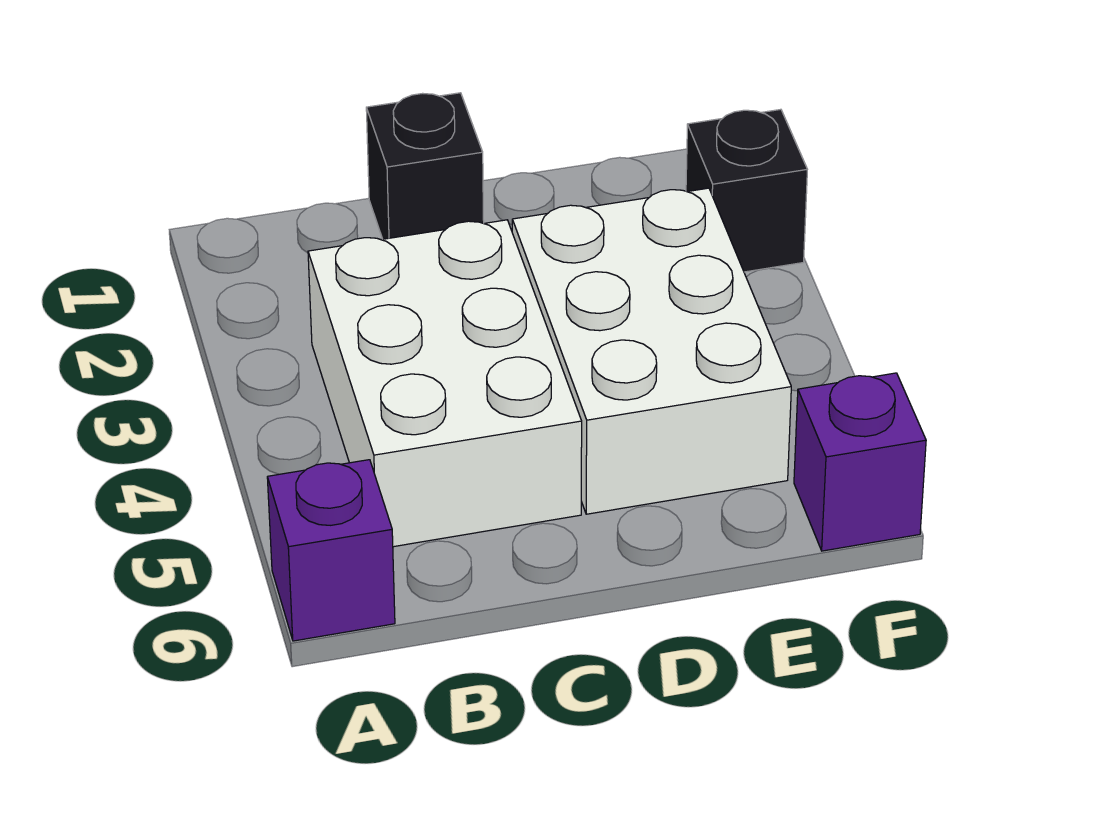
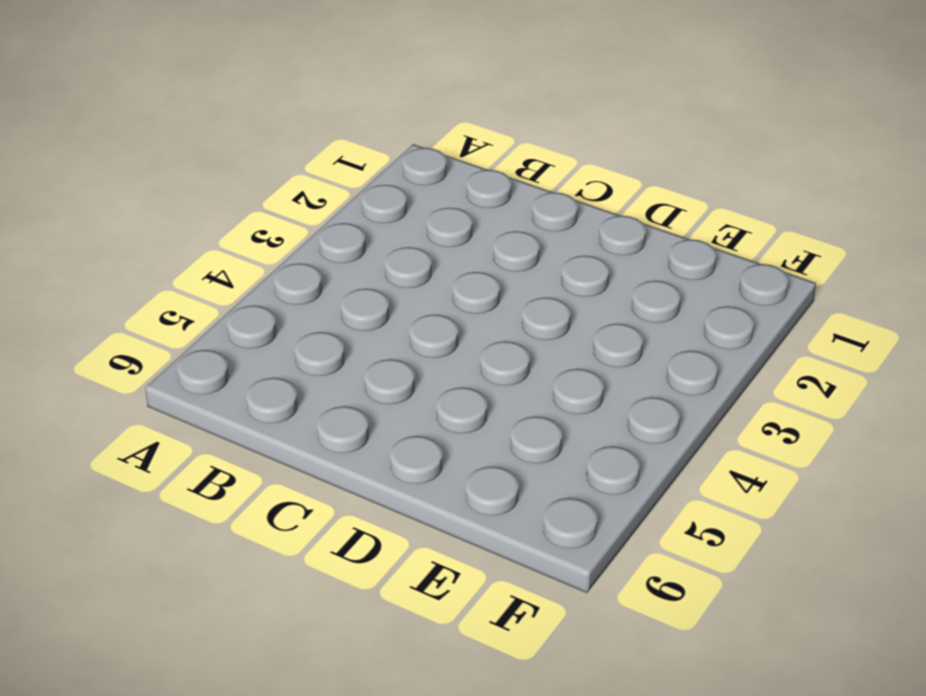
none -> purple 1x1 brick [267,460,395,641]
none -> white 2x3 brick [308,220,582,547]

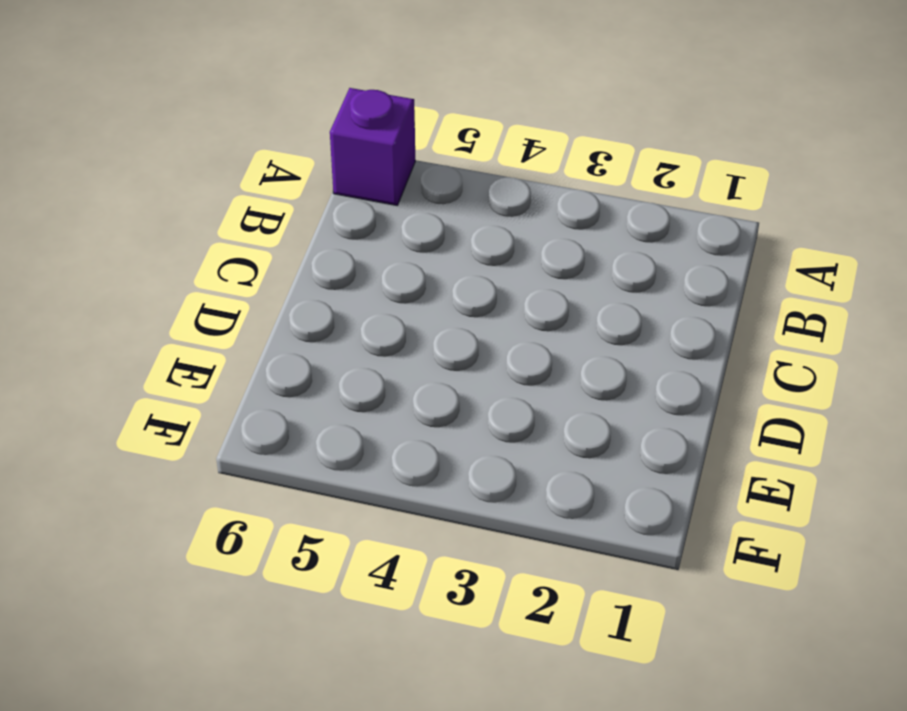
none -> white 2x3 brick [308,220,582,547]
none -> black 1x1 brick [366,93,484,239]

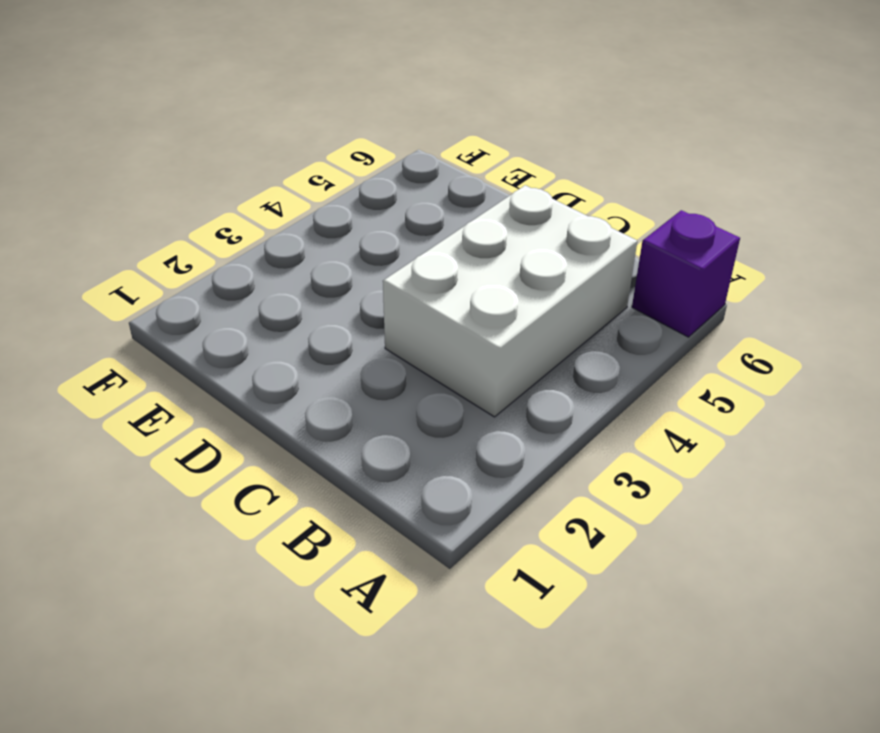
none -> black 1x1 brick [366,93,484,239]
none -> white 2x3 brick [512,188,791,514]

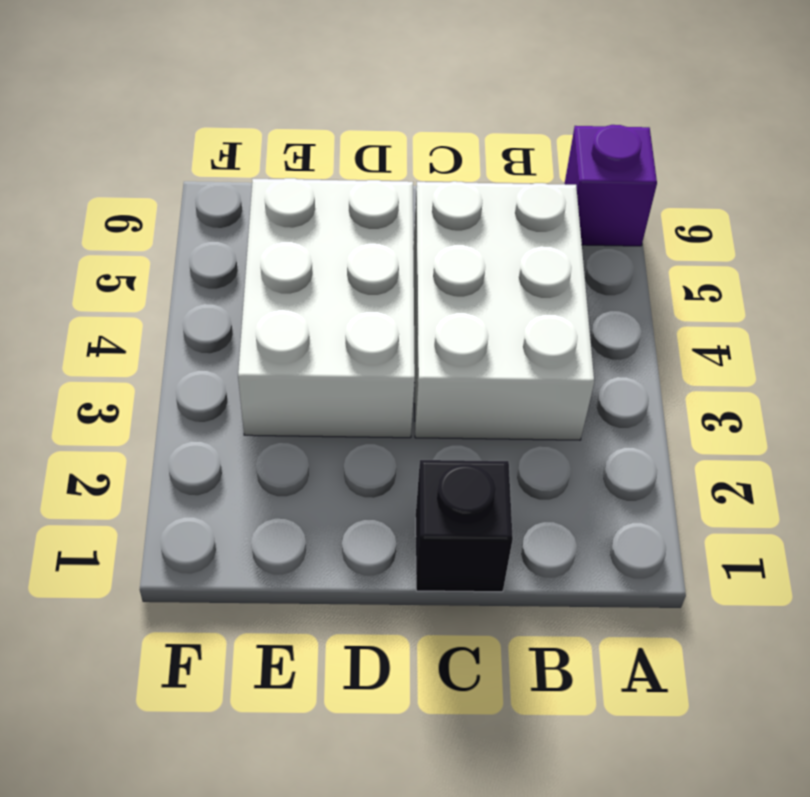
none -> black 1x1 brick [686,109,807,272]
none -> purple 1x1 brick [794,373,926,551]

